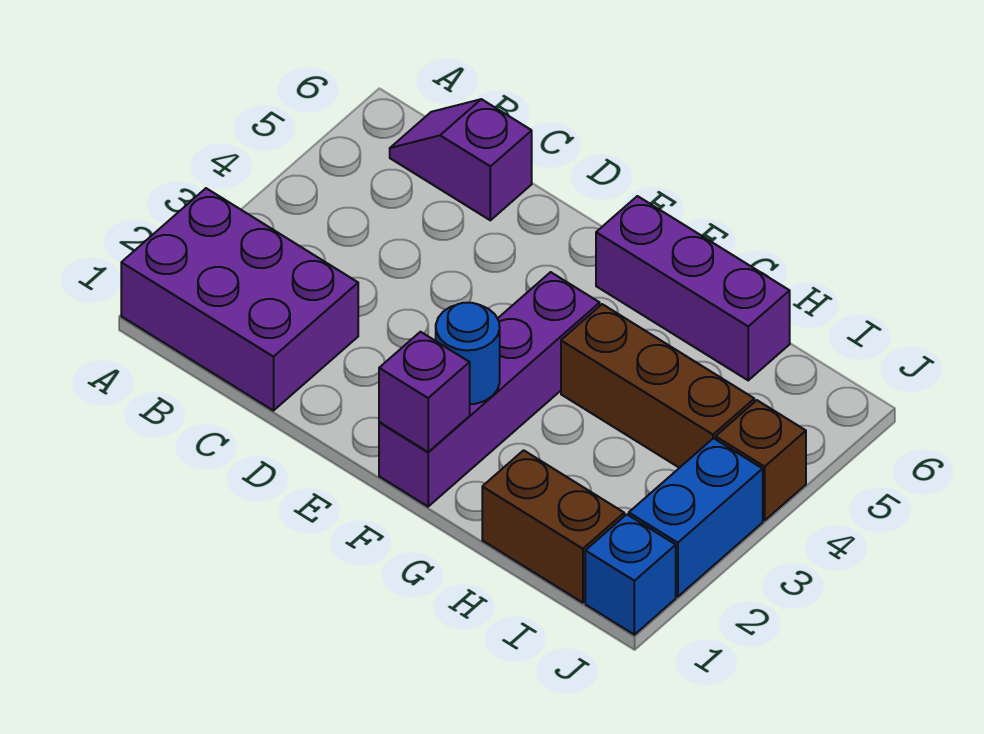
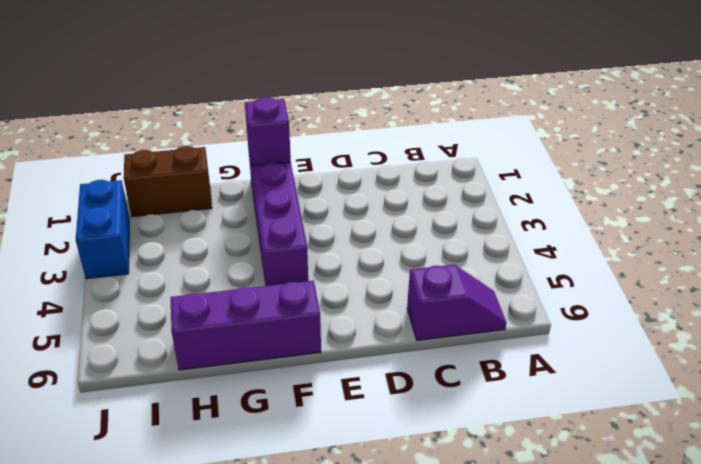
none -> purple 2x3 brick [121,188,358,411]
none -> brown 1x3 brick [561,304,754,468]

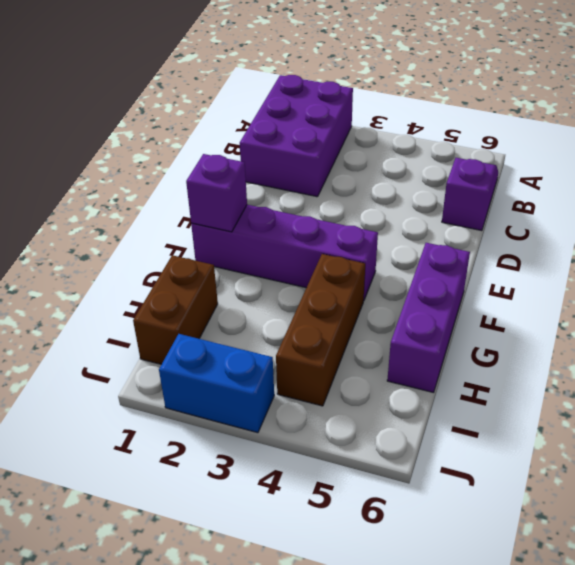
none -> blue 1x1 brick [585,514,676,635]
none -> brown 1x1 brick [716,400,806,520]

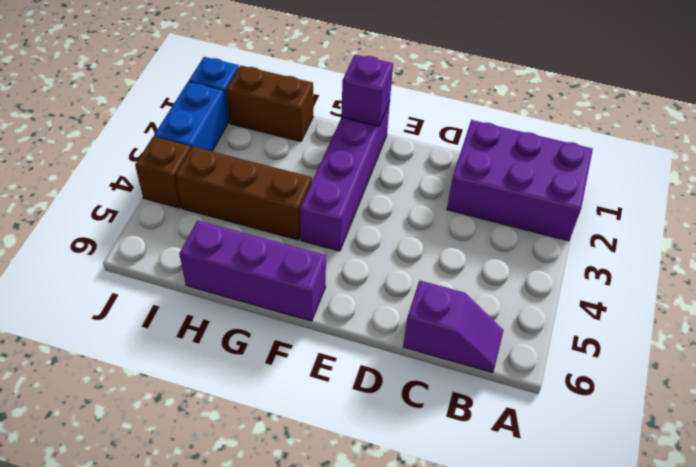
none -> blue 1x1 round brick [436,303,500,404]

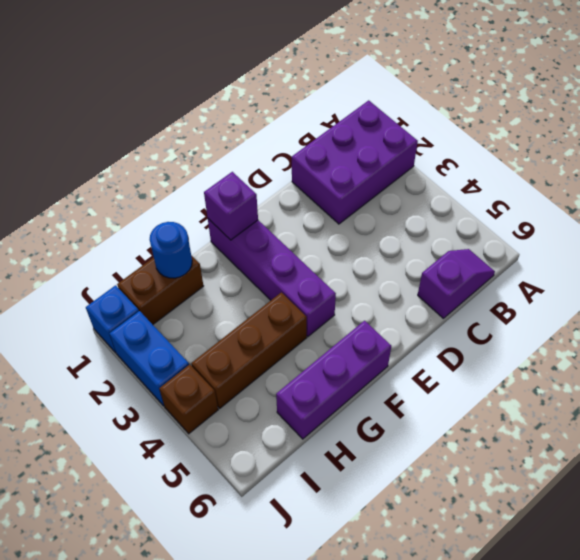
blue 1x1 round brick [150,222,192,278] -> blue 1x1 round brick moved to [436,303,500,404]

